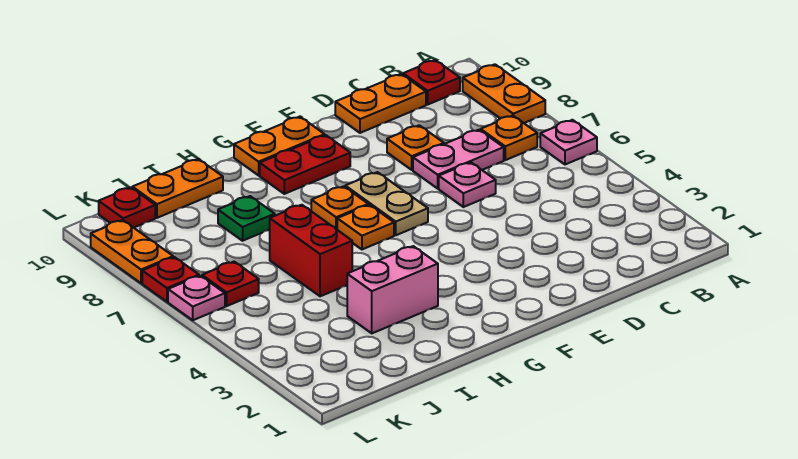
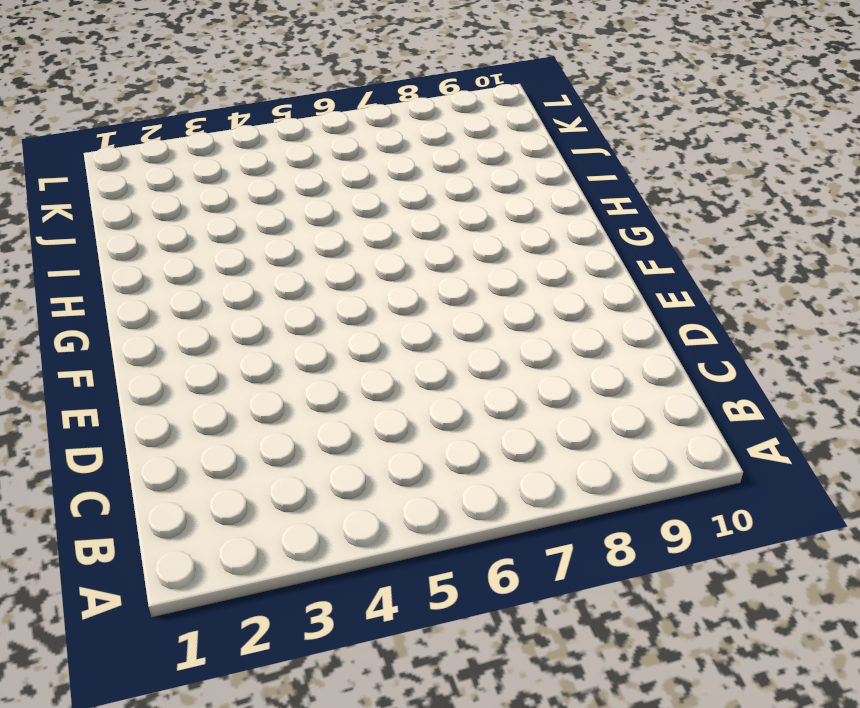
none -> pink 1x1 plate [540,120,597,164]
none -> orange 1x2 plate [463,64,545,123]
none -> orange 1x1 plate [481,116,537,160]

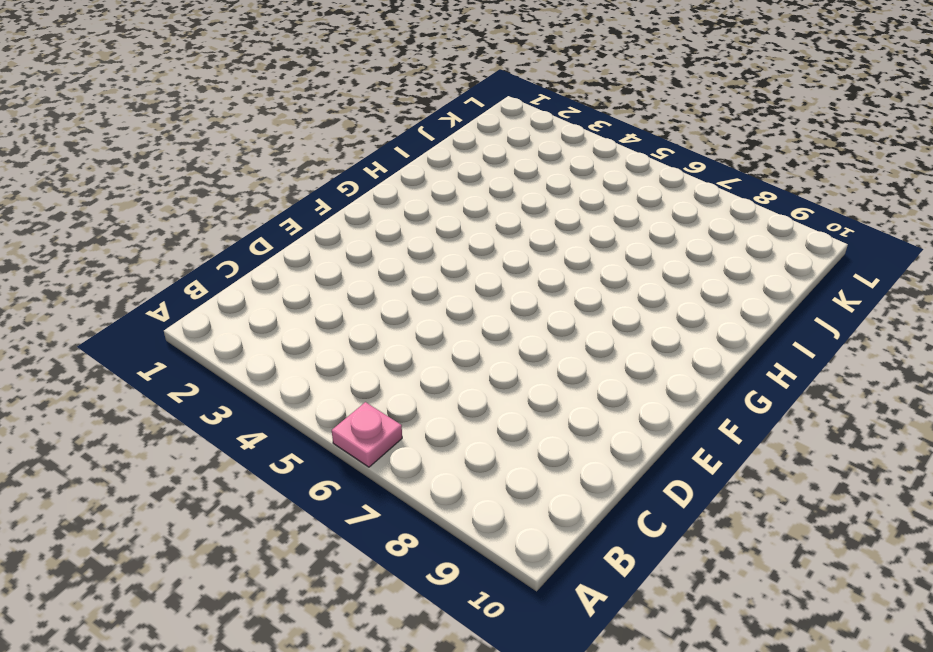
none -> orange 1x2 plate [463,64,545,123]
none -> orange 1x1 plate [481,116,537,160]
none -> red 1x1 plate [403,60,460,104]

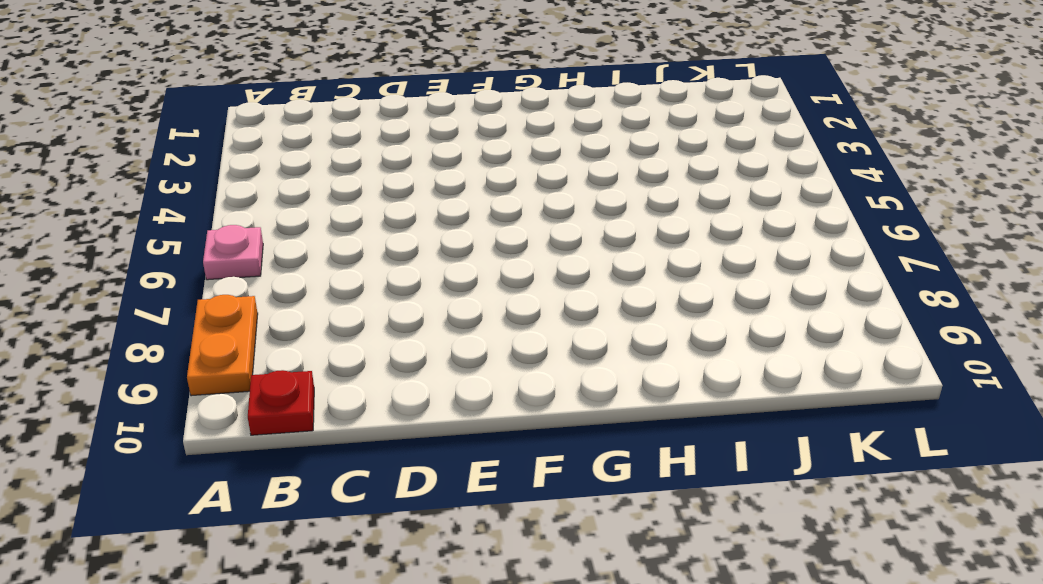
none -> orange 1x1 plate [481,116,537,160]
none -> pink 1x2 plate [413,130,504,188]
none -> orange 1x2 plate [335,74,426,133]

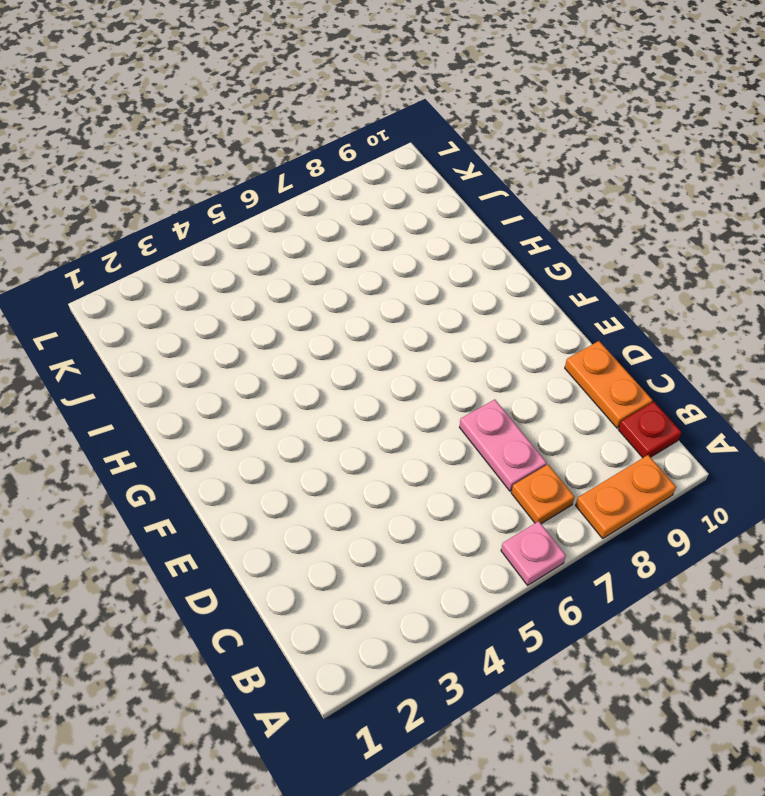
none -> pink 1x1 plate [439,162,496,207]
none -> orange 1x1 plate [387,125,444,170]
none -> tan 1x2 plate [345,172,428,235]

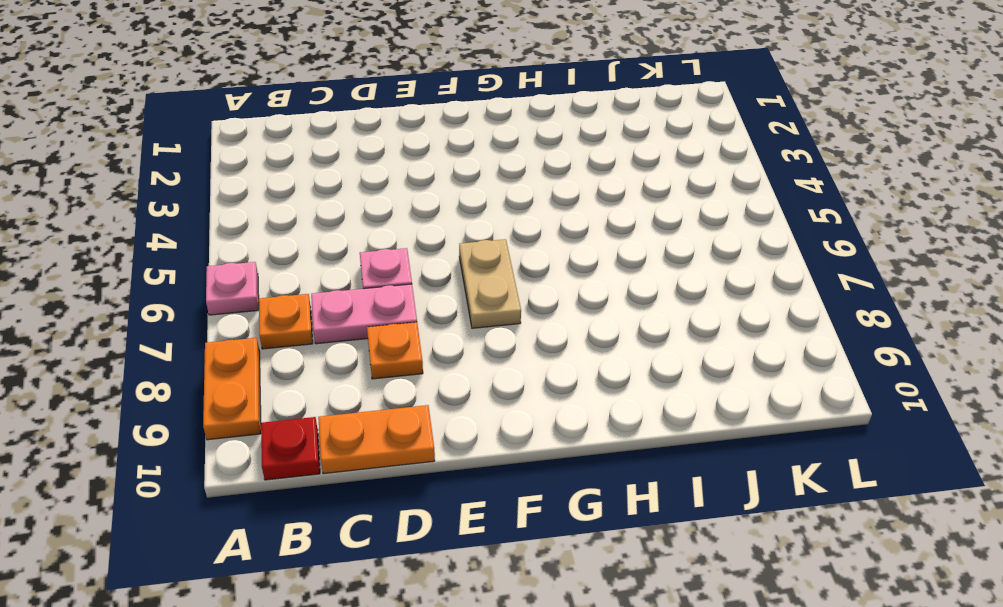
none -> red 1x2 plate [260,135,350,194]
none -> orange 1x2 plate [234,117,325,175]
none -> orange 1x1 plate [337,205,394,249]

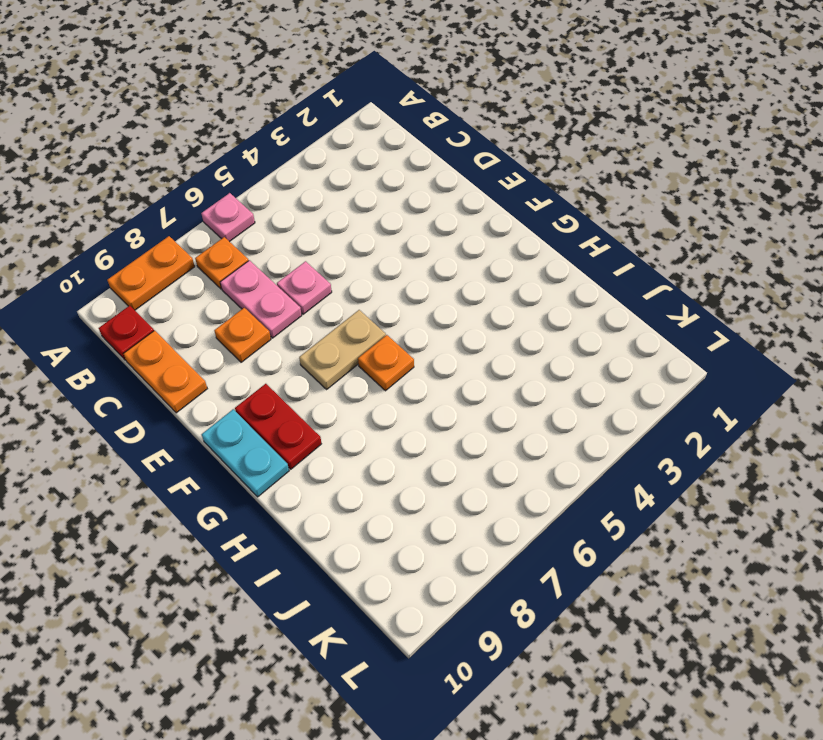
cyan 1x2 plate [202,409,289,497] -> orange 1x2 plate [234,117,325,175]
none -> orange 1x1 plate [311,186,368,229]
none -> pink 1x2 brick [347,246,438,333]
none -> red 1x2 brick [270,205,352,296]

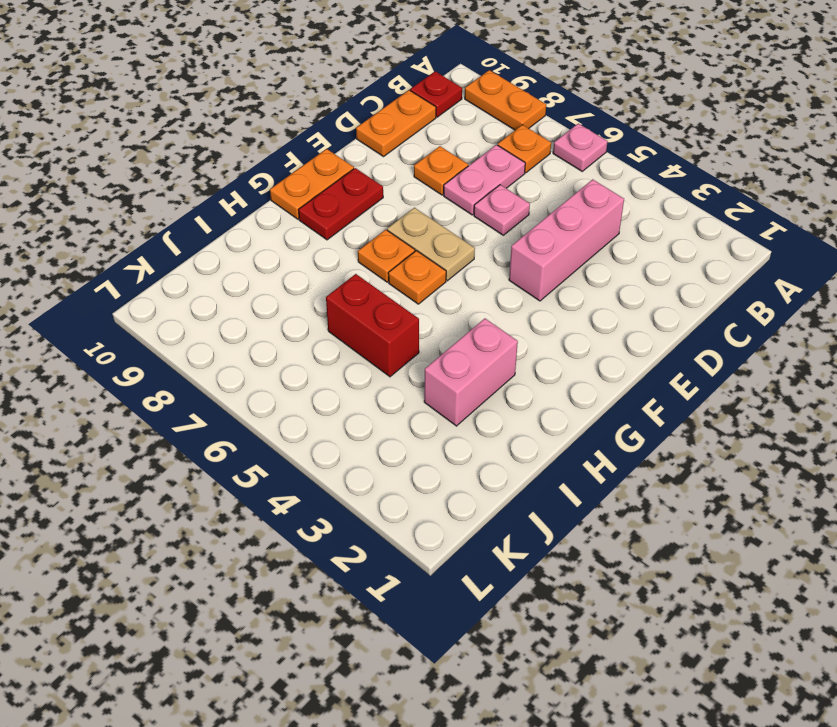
pink 1x3 brick [509,179,624,301] -> none
none -> green 1x1 plate [218,196,275,241]
none -> orange 1x2 plate [132,159,223,218]
none -> red 1x1 plate [202,262,259,306]

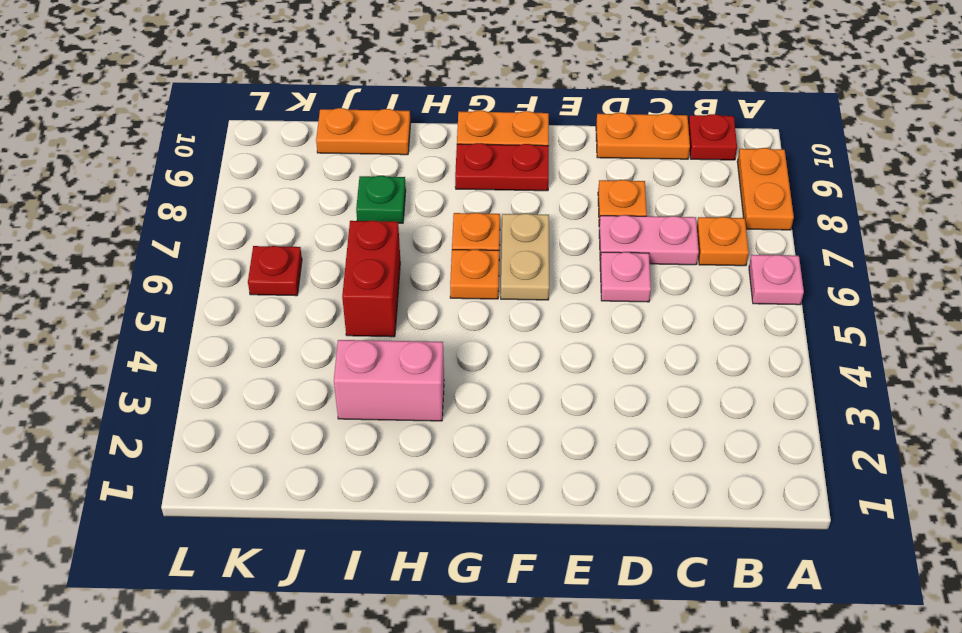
none -> red 1x1 plate [99,187,155,228]
none -> pink 1x1 plate [168,276,225,320]
none -> red 1x1 plate [142,257,199,302]

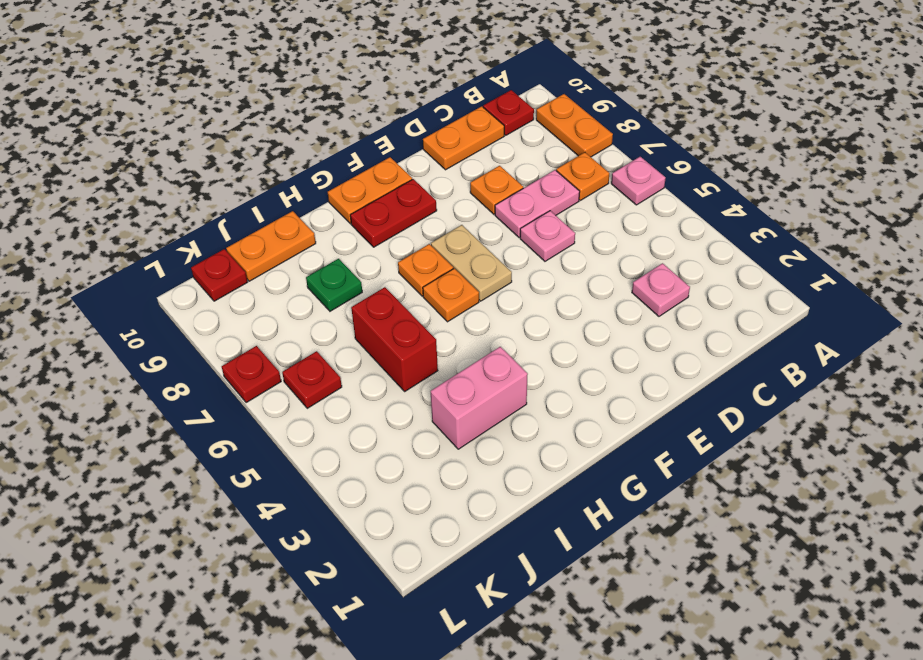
pink 1x1 plate [632,263,690,316] -> pink 1x1 plate moved to [168,276,225,320]
none -> orange 1x2 plate [91,220,173,283]

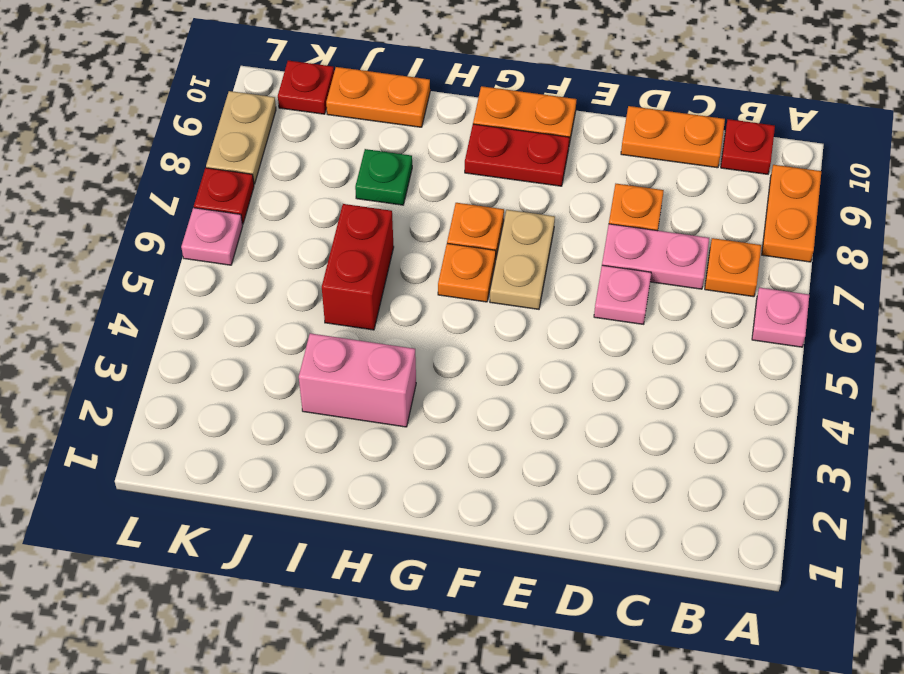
tan 1x2 plate [206,91,276,184] -> orange 1x2 plate [91,220,173,283]
none -> red 1x1 plate [202,262,259,306]

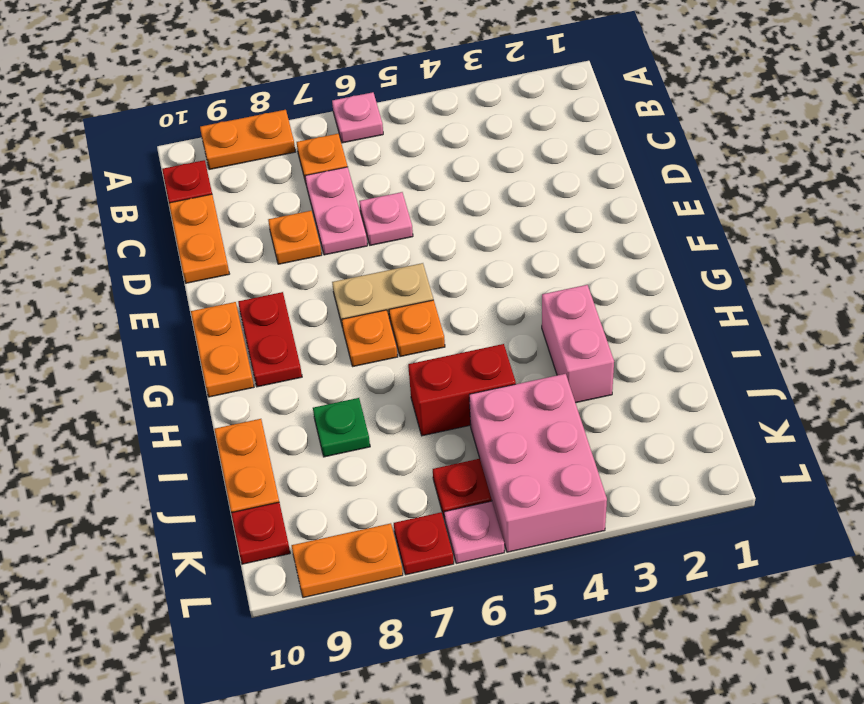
pink 2x3 brick [469,374,607,552] -> none

